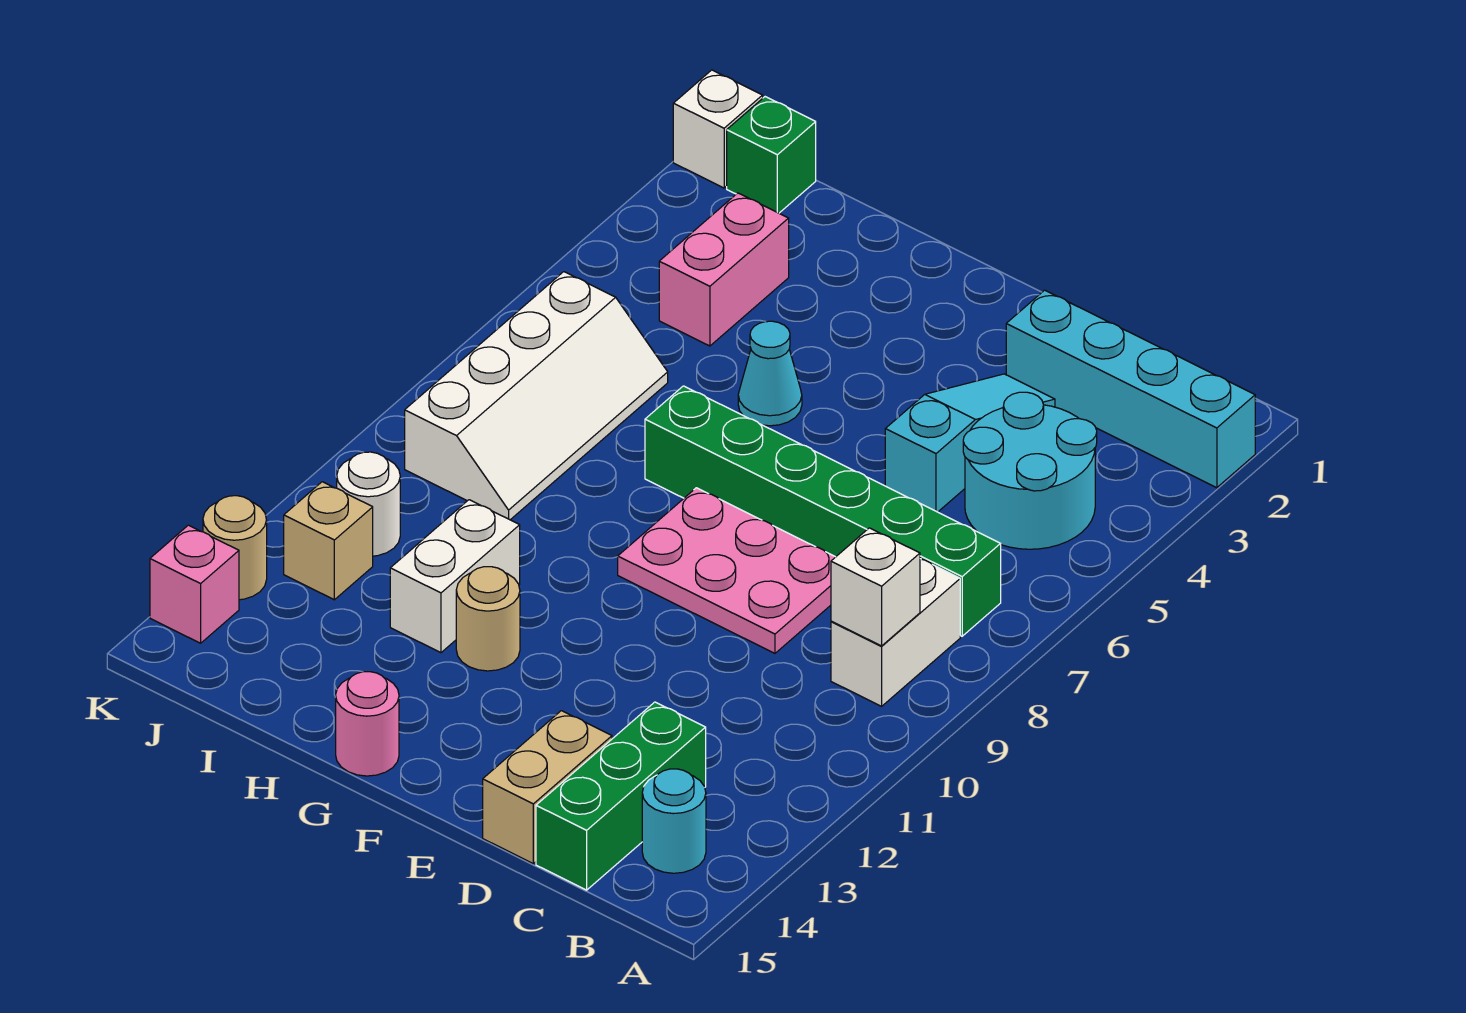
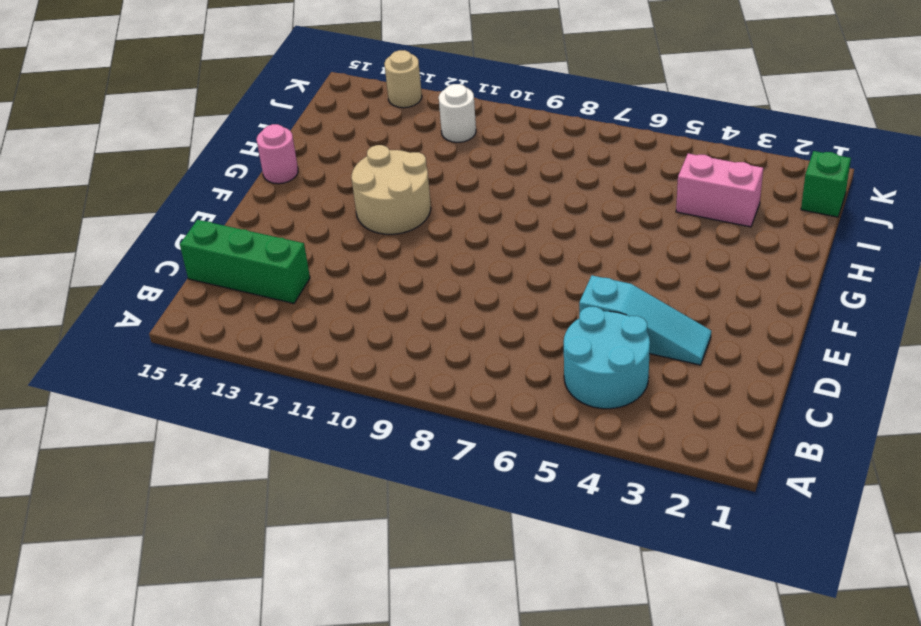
tan 2x2 round brick [351,145,431,234] -> tan 1x1 round brick [456,567,520,671]
none -> cyan 1x4 brick [1006,290,1255,488]
none -> green 1x6 brick [645,386,1001,636]
none -> white 1x2 brick [831,559,960,706]

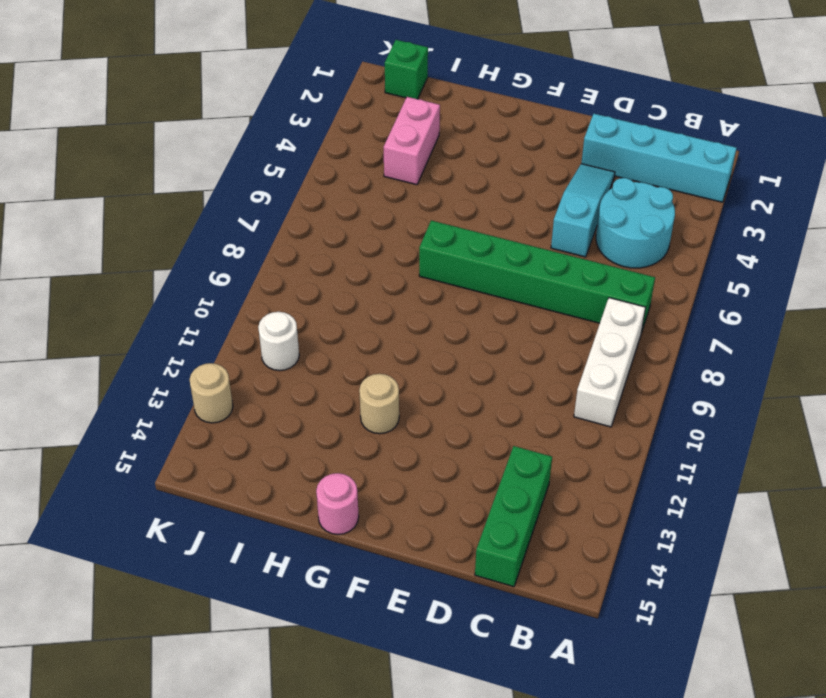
white 1x3 brick [574,298,646,427] -> white 1x2 brick [831,559,960,706]
none -> cyan 1x1 round brick [642,769,706,873]
none -> pink 2x3 plate [618,488,835,653]
none -> tan 1x2 brick [483,711,612,863]

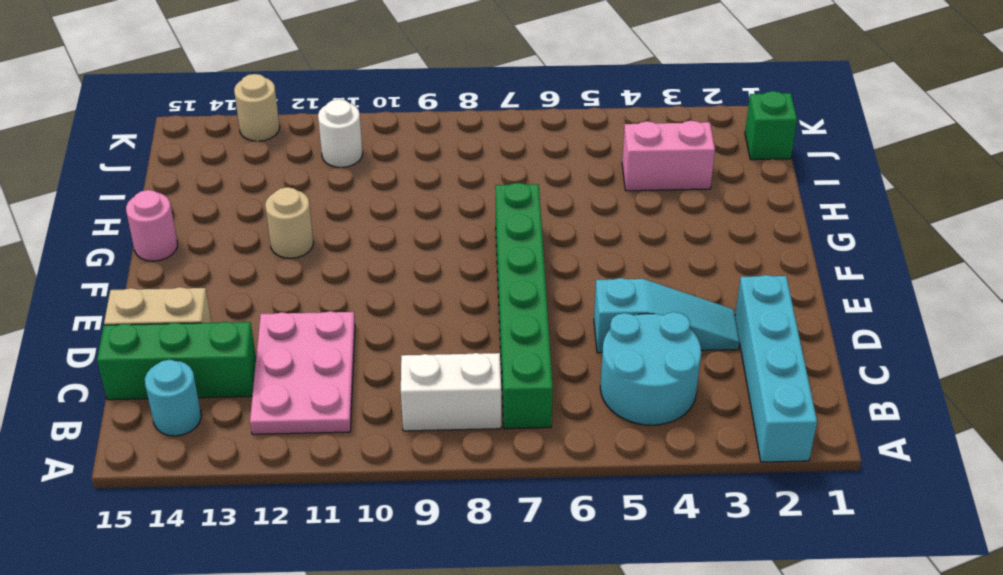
pink 2x3 plate [250,311,355,434] -> pink 2x3 plate moved to [618,488,835,653]
none -> cyan 1x1 cone [738,321,802,426]
none -> white 1x2 brick [390,500,520,653]
none -> white 2x4 slope [405,272,668,520]

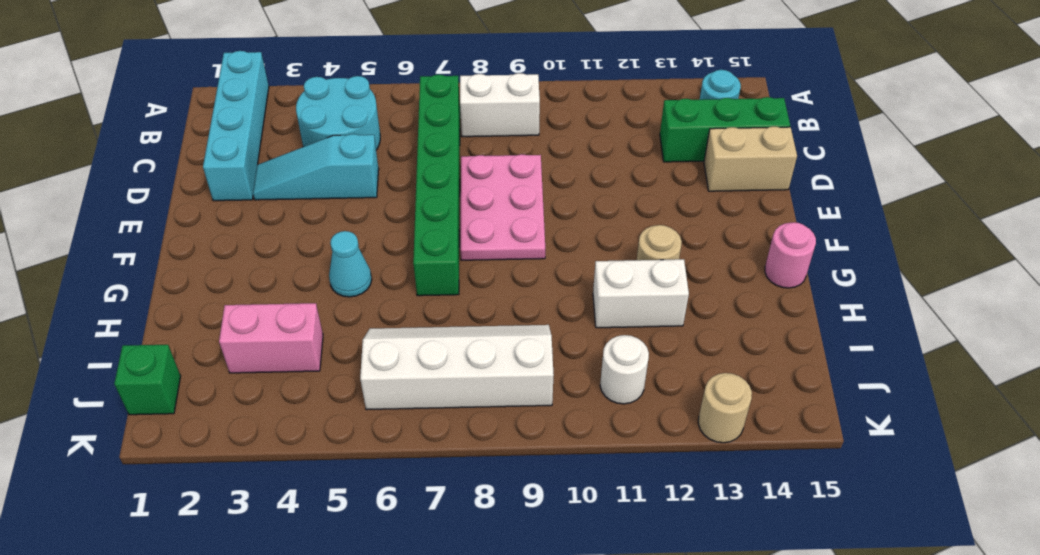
none -> tan 1x1 brick [284,482,373,600]
none -> white 1x1 brick [673,70,763,188]
none -> pink 1x1 brick [150,525,239,643]

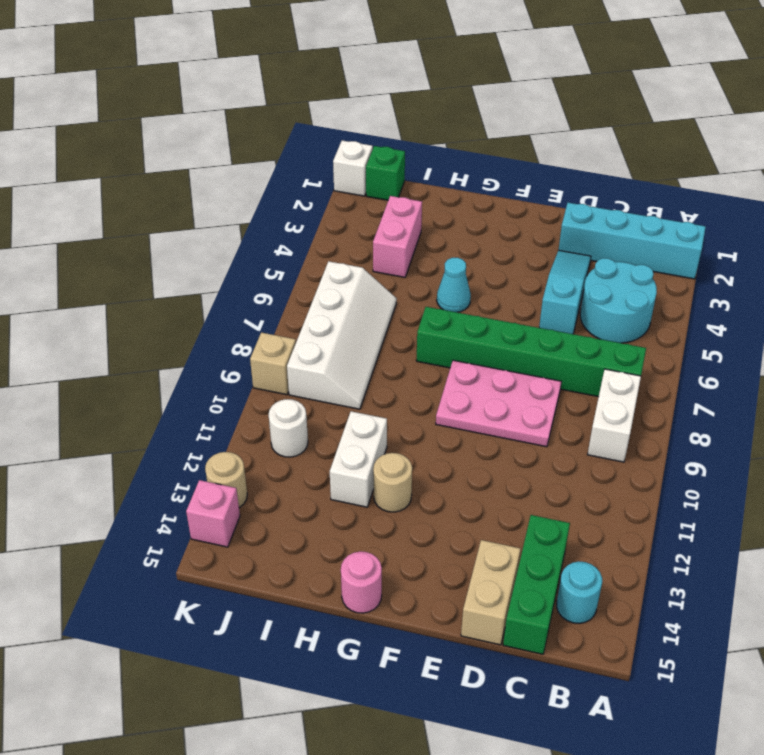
tan 1x1 brick [250,333,296,395] -> tan 1x1 brick moved to [284,482,373,600]
none -> white 1x1 brick [831,528,920,646]

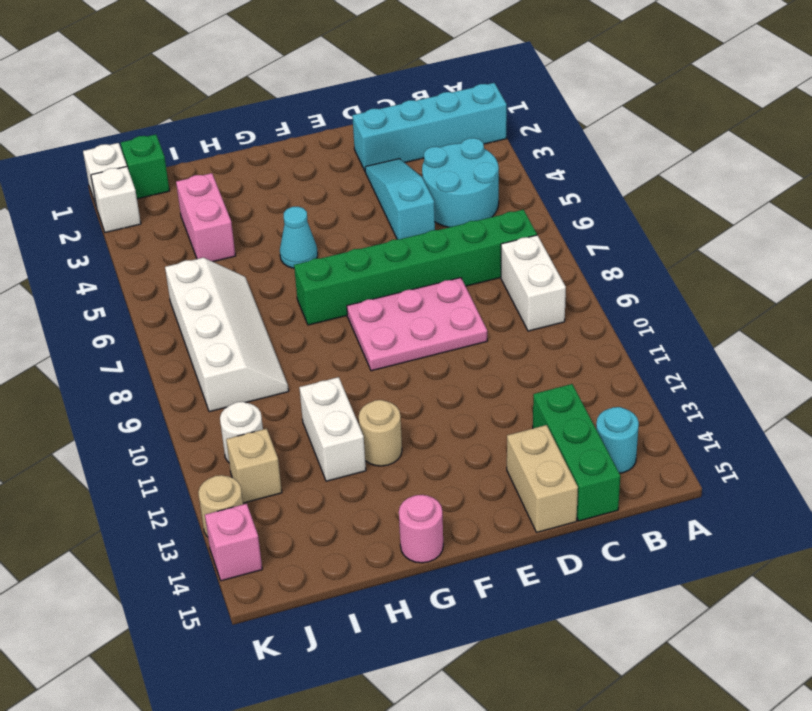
white 1x1 brick [91,167,141,232] -> white 1x1 brick moved to [831,528,920,646]

